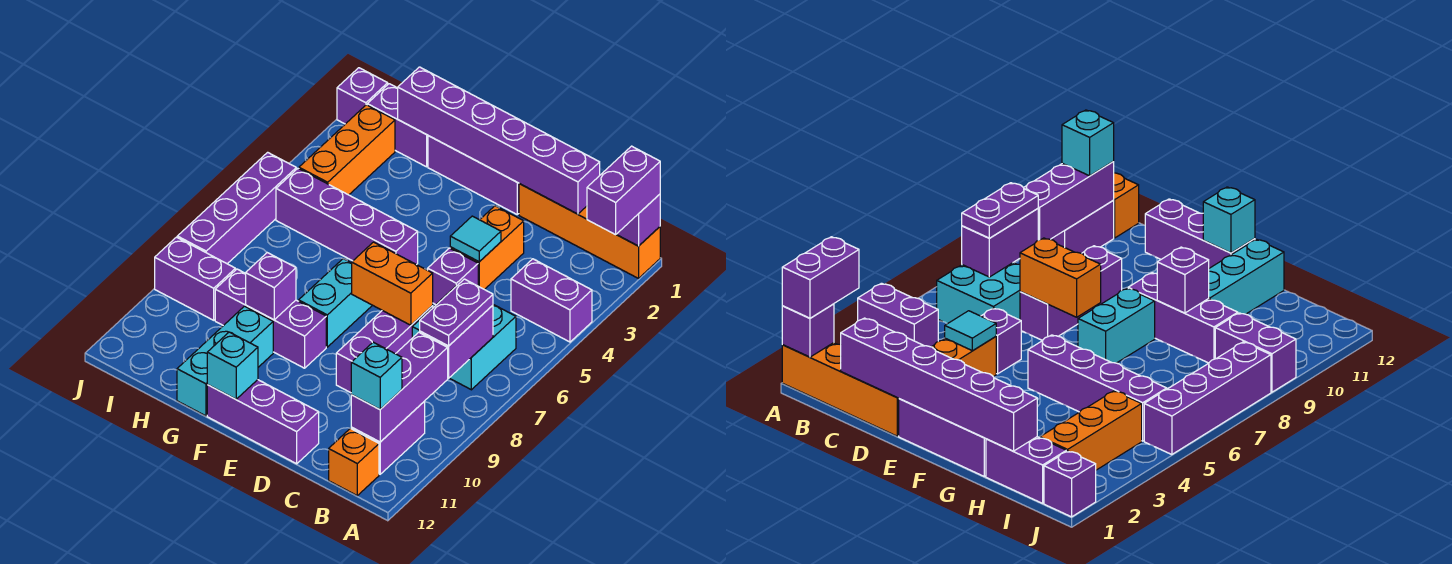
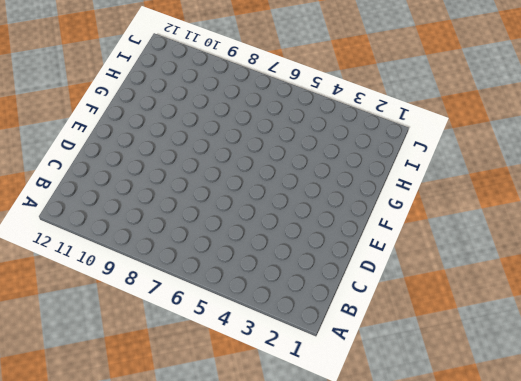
none -> orange 1x4 brick [519,184,660,278]
none -> purple 1x2 brick [511,259,592,342]
none -> cyan 2x2 brick [412,285,516,390]
none -> purple 1x2 brick [351,401,425,474]

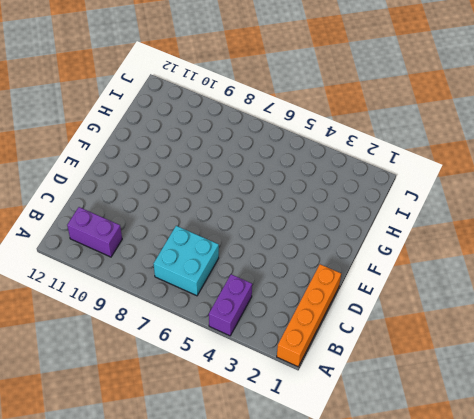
none -> orange 1x1 brick [329,428,379,495]
none -> orange 1x2 brick [450,206,524,290]
none -> purple 1x1 brick [428,248,478,305]
none -> purple 1x3 brick [336,306,433,393]

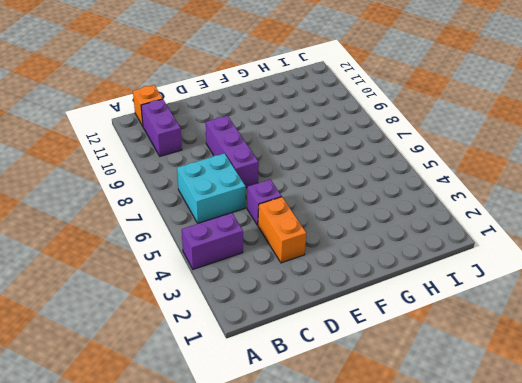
none -> orange 1x4 brick [519,184,660,278]
none -> purple 1x3 brick [207,380,319,464]
none -> purple 1x3 brick [428,136,519,214]
none -> purple 1x4 brick [276,169,418,265]

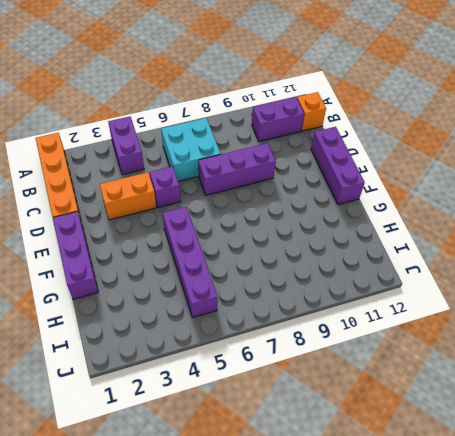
none -> cyan 1x2 brick [299,259,372,347]
none -> purple 1x3 brick [215,269,326,368]
none -> cyan 1x3 brick [177,306,273,416]
none -> purple 1x2 brick [367,84,428,167]

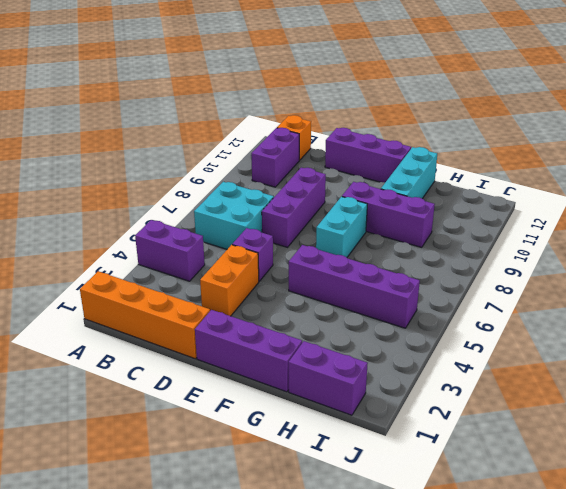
none -> orange 1x3 brick [299,105,395,195]
none -> purple 1x2 brick [155,237,235,320]
none -> purple 1x1 brick [337,68,388,124]
none -> purple 1x4 brick [177,152,296,264]

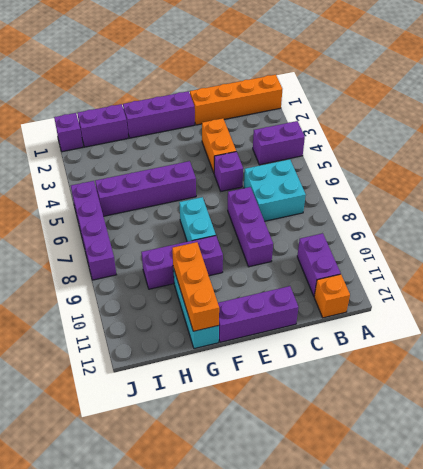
orange 1x3 brick [172,242,219,331] -> orange 1x3 brick moved to [299,105,395,195]
none -> purple 1x2 brick [155,237,235,320]
none -> purple 1x1 brick [616,194,660,246]
none -> purple 1x2 brick [420,305,493,378]
none -> purple 1x3 brick [351,332,448,442]

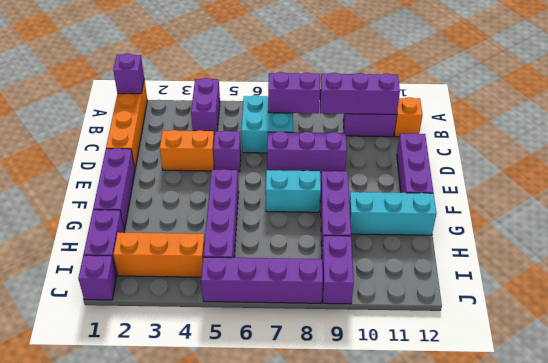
none -> purple 1x6 brick [398,67,600,214]
none -> cyan 1x1 tile [450,216,501,262]
none -> orange 1x2 brick [352,242,433,325]
none -> cyan 1x1 brick [207,332,258,399]

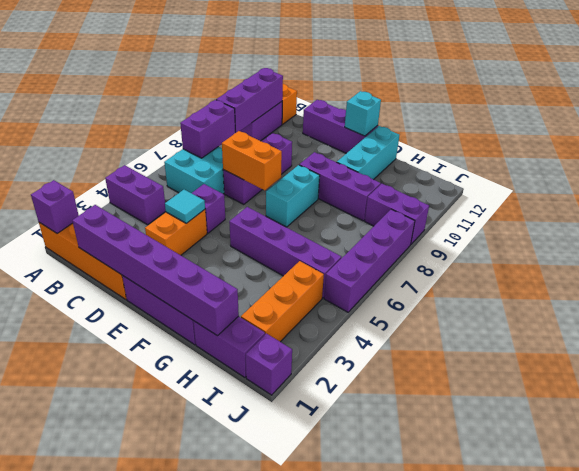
none -> purple 1x1 brick [246,253,296,320]
none -> purple 1x2 brick [587,146,660,235]
none -> purple 1x2 plate [420,279,493,346]
none -> cyan 1x1 brick [351,342,402,409]

